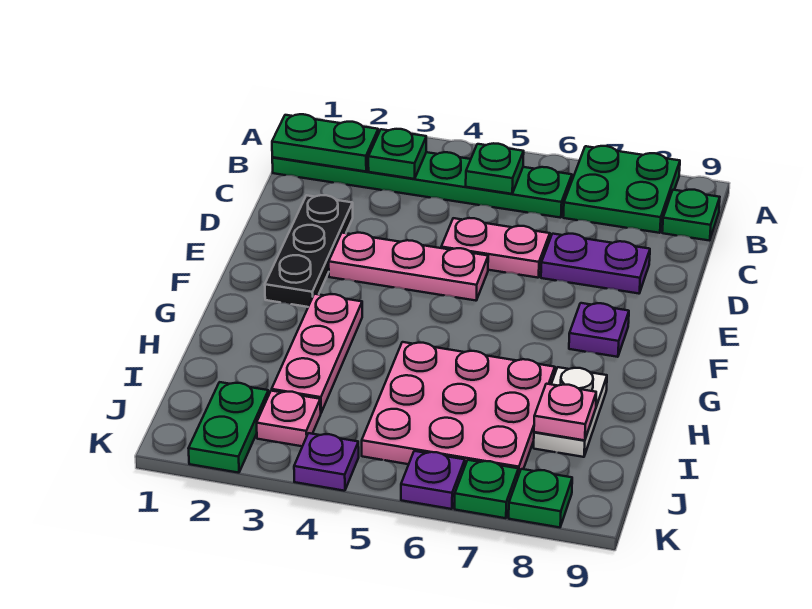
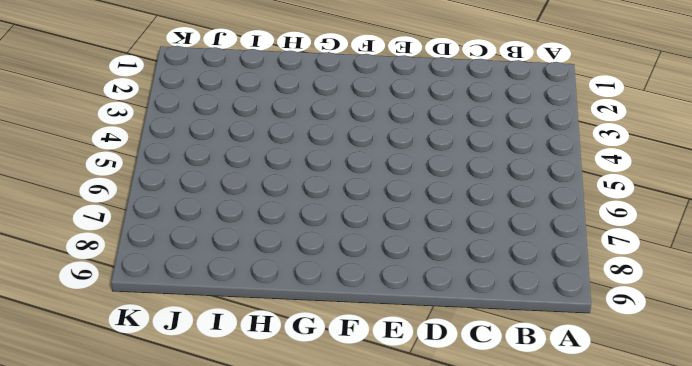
none -> green 2x2 plate [563,146,680,233]
none -> green 1x6 plate [272,152,572,218]
none -> green 1x1 plate [662,190,720,241]

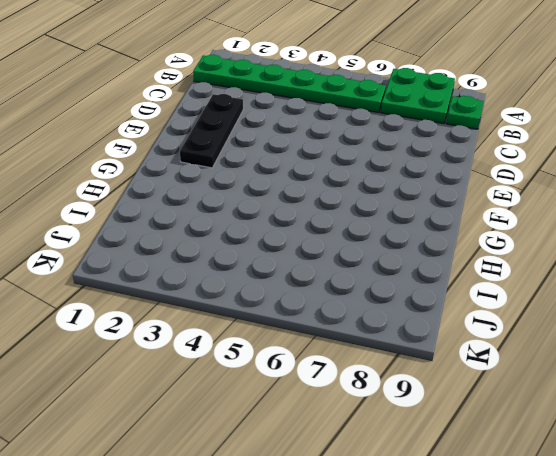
none -> pink 1x2 plate [441,218,550,278]
none -> purple 1x2 plate [541,234,650,294]
none -> pink 1x3 plate [329,233,488,301]

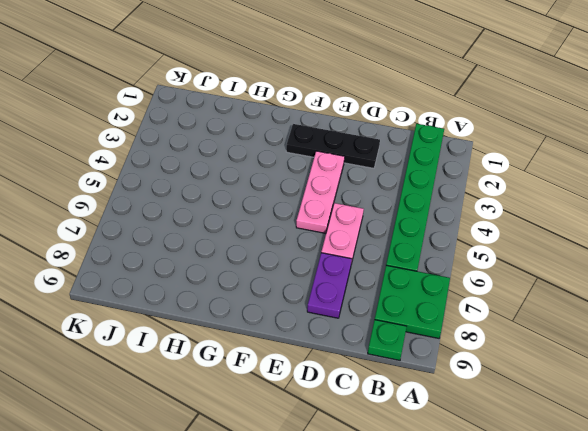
none -> purple 1x1 plate [569,303,629,357]
none -> pink 1x3 plate [272,294,362,412]
none -> pink 3x3 plate [362,342,555,476]

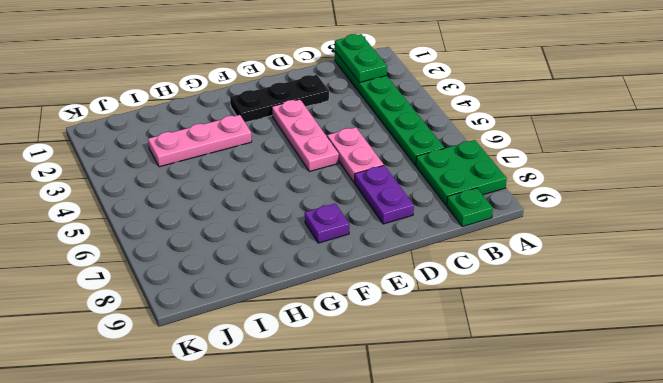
none -> pink 3x3 plate [362,342,555,476]
none -> white 1x2 plate [534,367,607,457]
none -> green 1x2 plate [188,382,269,473]

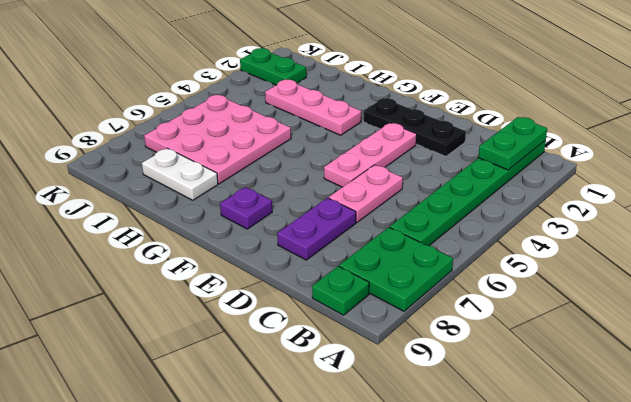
none -> pink 1x1 plate [257,391,321,446]
none -> purple 1x1 plate [294,433,359,491]
none -> purple 1x1 plate [401,451,465,509]

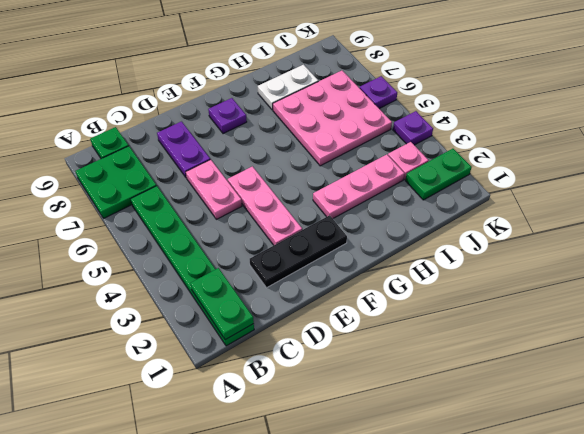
none -> green 1x1 plate [455,460,518,518]
none -> green 1x1 plate [509,469,572,527]
none -> green 1x1 plate [368,129,426,179]

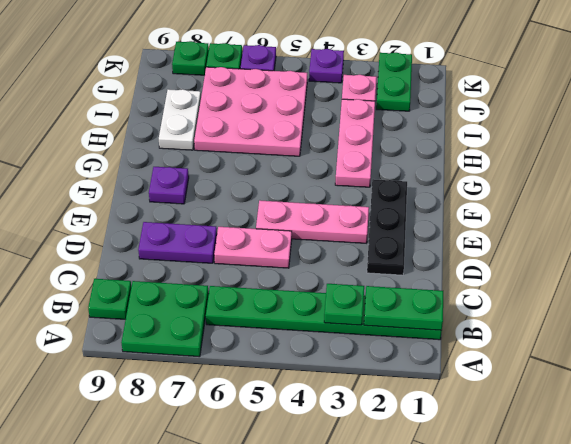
none -> green 1x1 plate [466,143,524,194]
none -> pink 1x1 plate [534,384,596,440]

